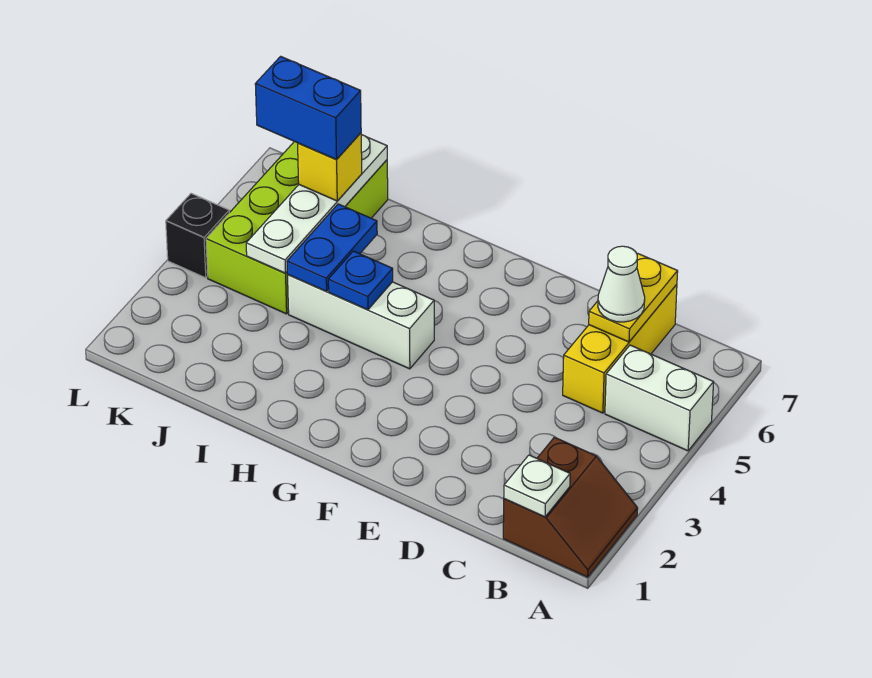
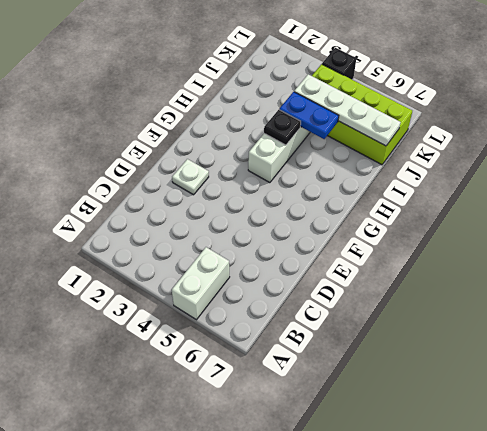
white 1x1 plate [172,159,209,195] -> white 1x1 plate moved to [504,455,570,517]
black 1x1 plate [264,110,301,145] -> blue 1x1 plate [328,251,393,310]
none -> brown 2x2 slope [503,437,638,577]
none -> yellow 1x3 brick [563,284,677,413]
none -> yellow 1x2 plate [589,253,678,342]

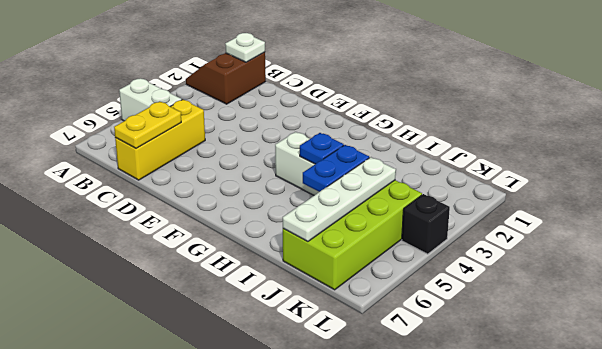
none -> white 1x1 cone [598,246,645,322]
none -> yellow 1x1 brick [298,133,362,201]
none -> blue 1x2 brick [255,56,361,159]

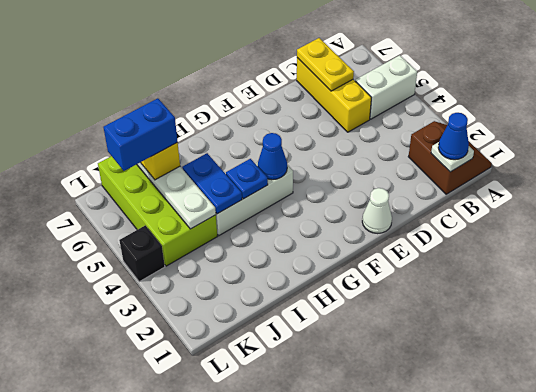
blue 1x1 cone [438,113,469,160] -> none
white 1x1 cone [362,188,392,234] -> white 1x1 cone moved to [598,246,645,322]
blue 1x1 cone [258,133,287,180] -> none

